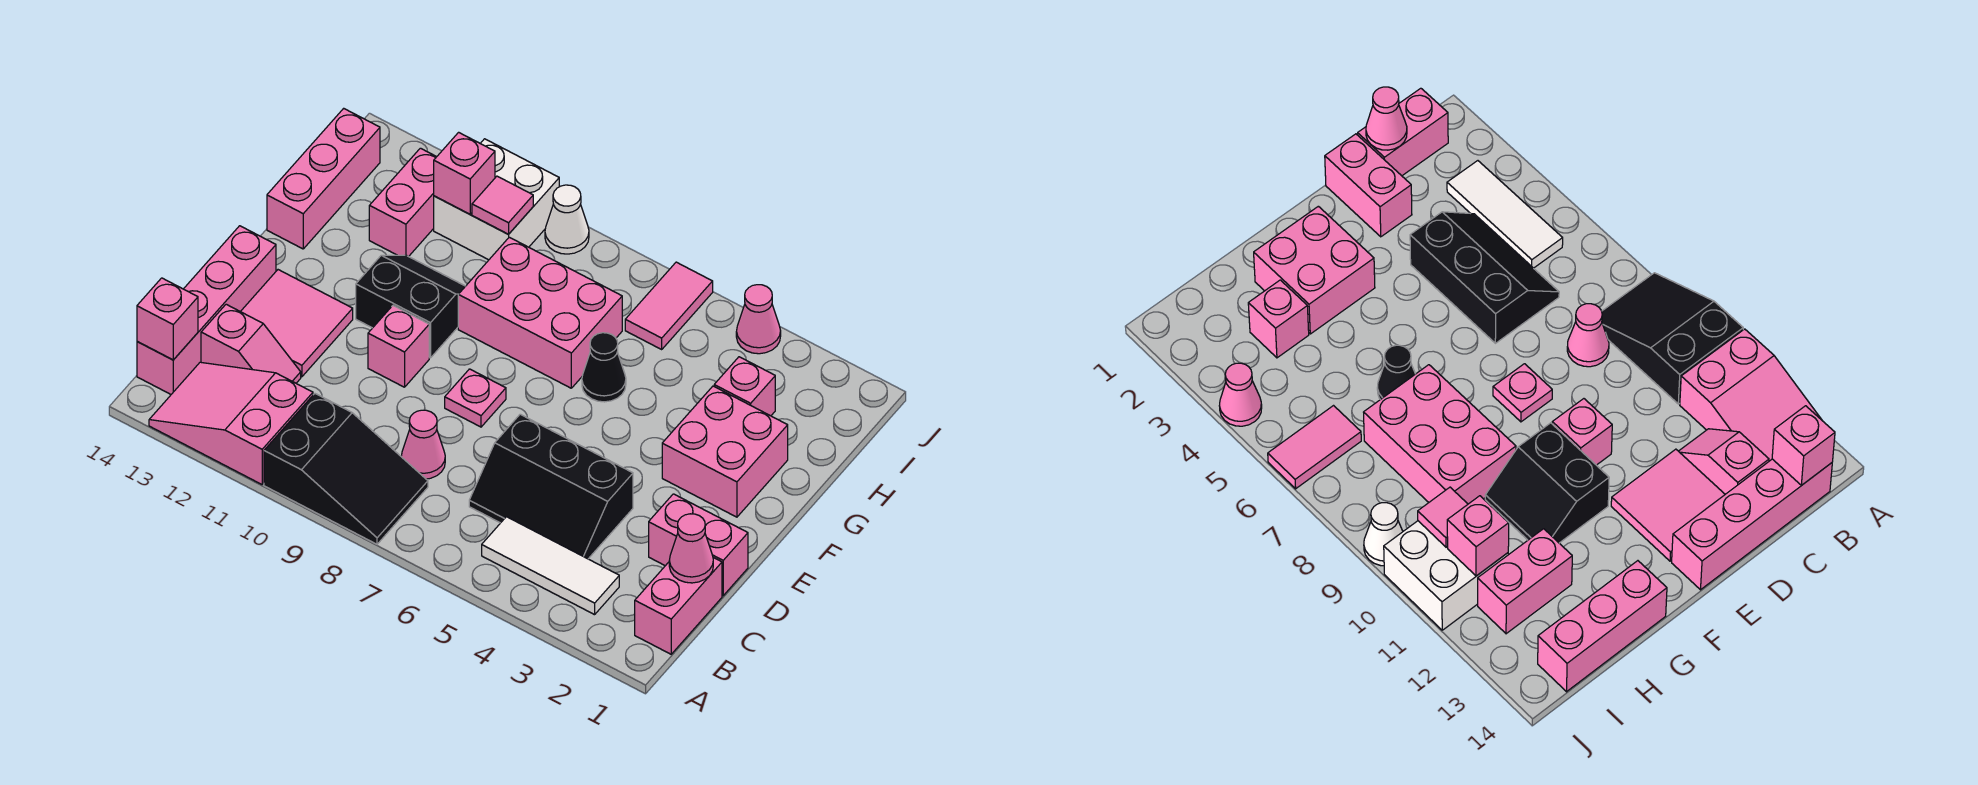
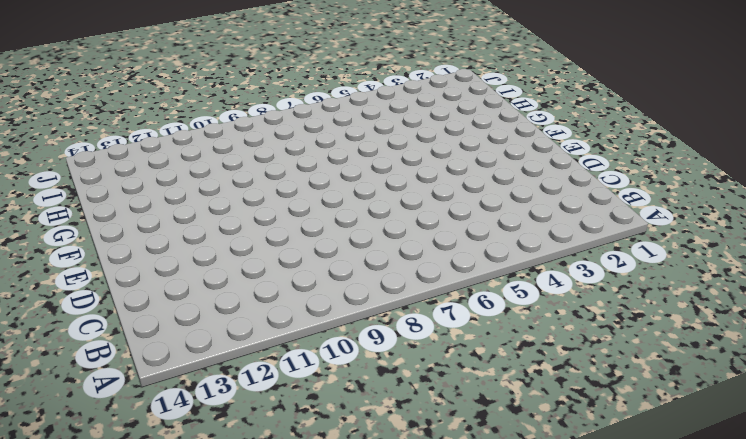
none -> black 2x3 slope [264,394,428,544]
none -> pink 2x3 slope [149,362,313,484]
none -> pink 1x2 brick [635,558,722,654]

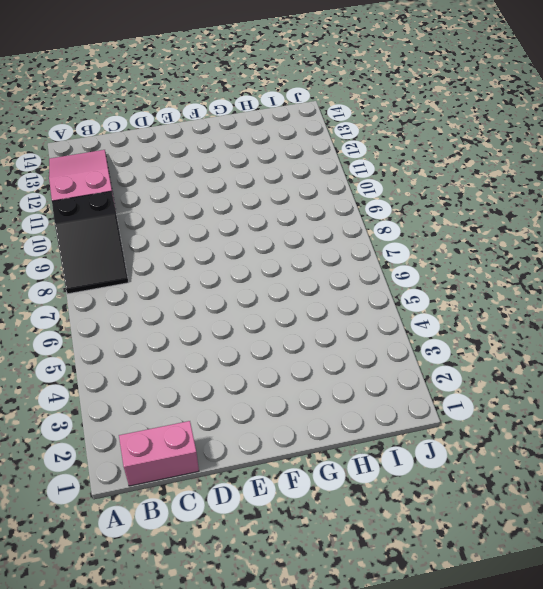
none -> white 1x3 tile [482,517,619,615]
none -> pink 1x4 brick [137,226,276,394]
none -> black 2x3 slope [469,414,633,559]

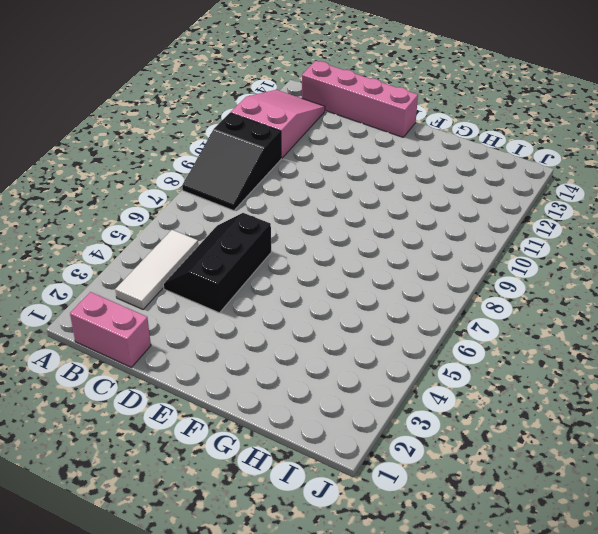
none -> pink 1x1 cone [401,410,445,479]
none -> pink 1x2 slope [201,304,301,383]
none -> pink 1x2 brick [649,494,748,596]

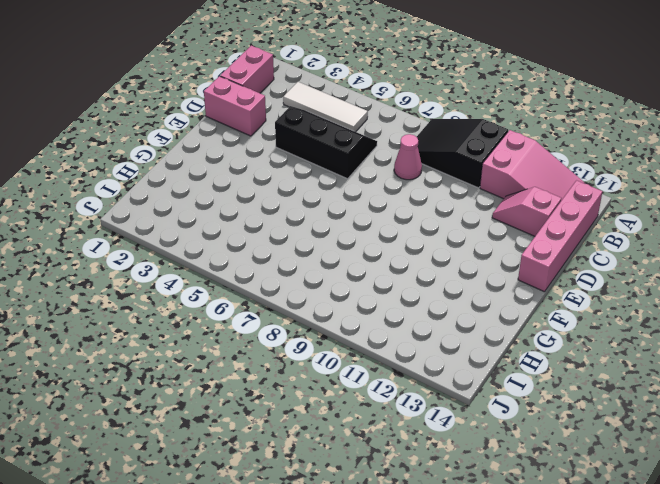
none -> pink 2x2 tile [241,270,353,377]
none -> pink 1x1 plate [445,369,506,427]
none -> pink 1x1 brick [368,306,429,387]

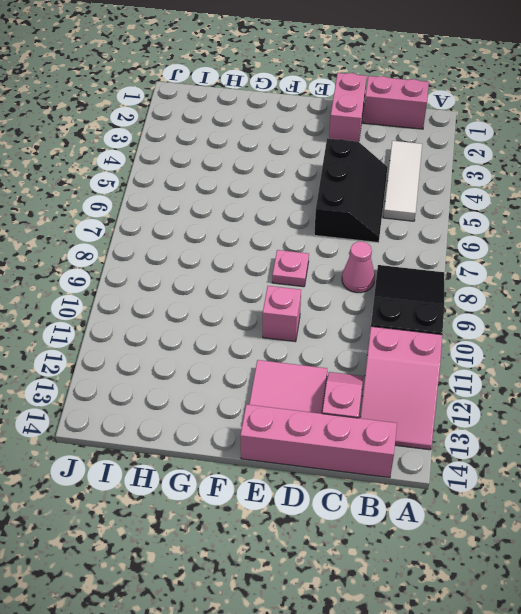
none -> pink 2x2 brick [662,386,788,517]
none -> black 2x2 slope [356,255,465,358]
none -> black 1x1 cone [582,333,626,402]

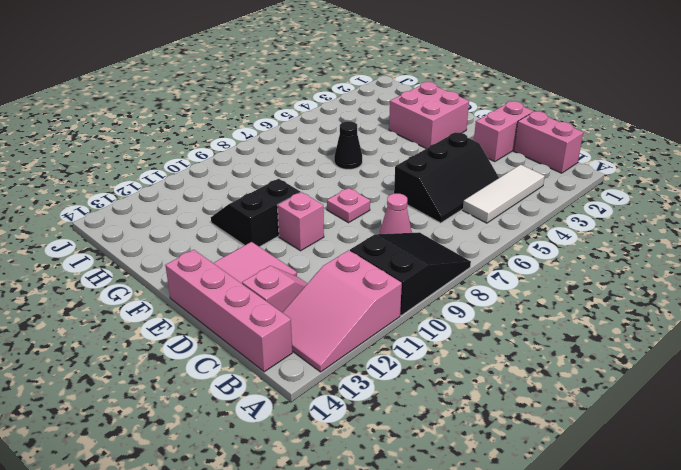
none -> pink 2x3 brick [458,237,622,388]
none -> pink 1x3 brick [267,108,380,249]
none -> pink 1x1 brick [714,357,775,416]

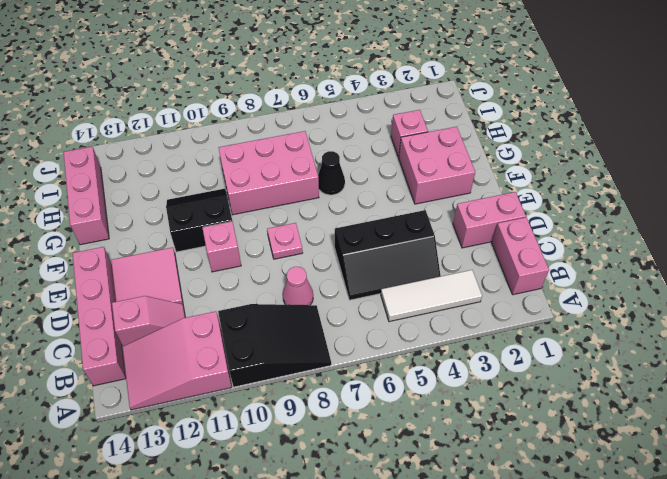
none -> pink 1x2 brick [369,148,436,257]
none -> pink 1x2 tile [625,262,713,349]
none -> white 2x2 brick [434,139,559,260]

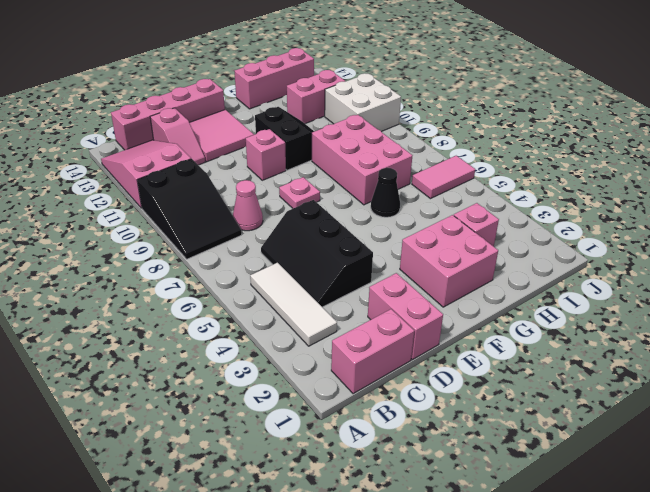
none -> pink 1x1 cone [736,285,781,354]
none -> white 1x1 cone [545,185,589,254]
none -> pink 1x1 brick [137,278,198,360]

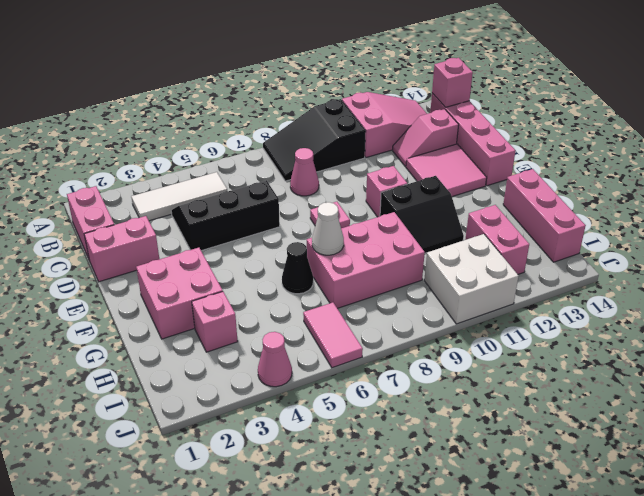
white 1x1 cone [312,202,344,255] -> white 1x1 cone moved to [545,185,589,254]
none -> pink 1x1 cone [669,514,713,583]
none -> pink 1x1 tile [472,176,533,234]
none -> pink 1x1 brick [434,132,495,214]

